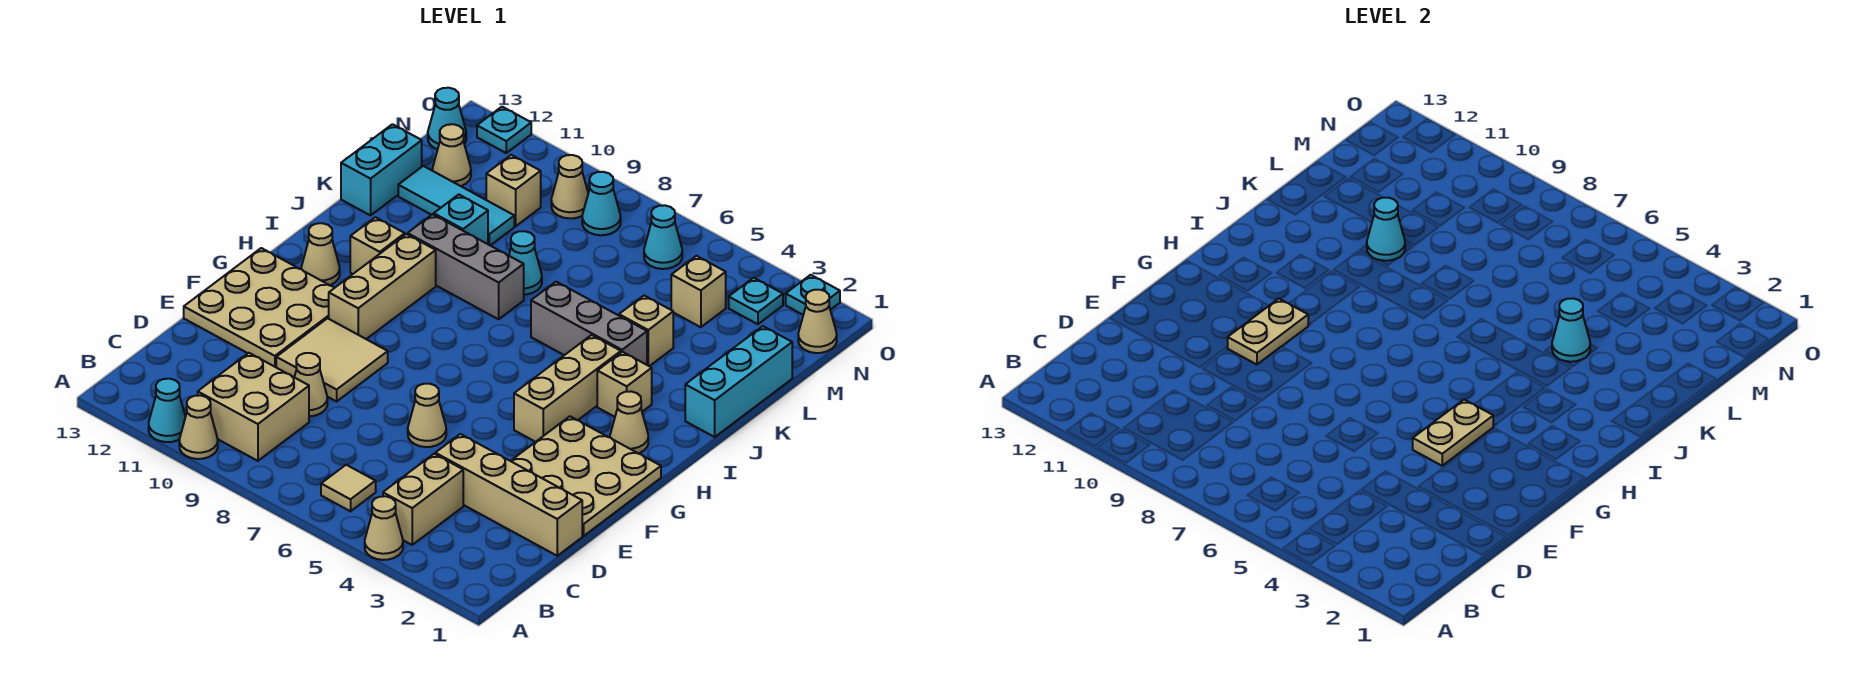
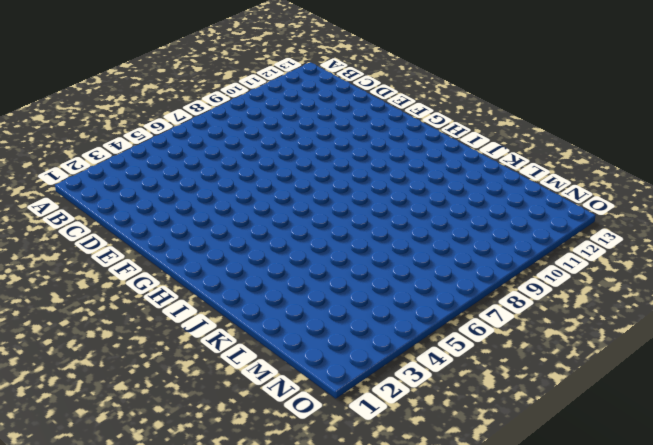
none -> tan 1x1 cone [365,496,403,560]
none -> tan 1x1 cone [179,395,218,459]
none -> cyan 1x1 cone [149,379,185,442]
none -> tan 1x2 brick [383,454,463,545]

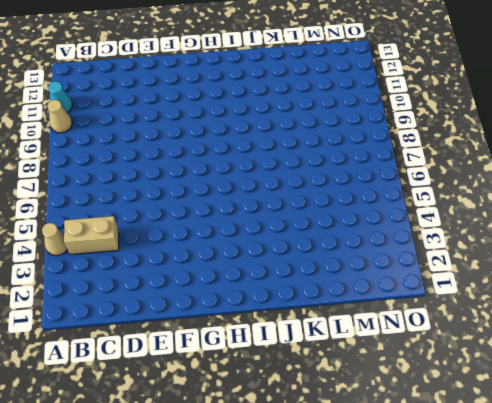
none -> tan 1x1 tile [321,465,376,511]
none -> tan 2x2 brick [198,353,309,461]
none -> tan 1x4 brick [435,434,582,556]
none -> tan 1x1 cone [294,353,327,416]

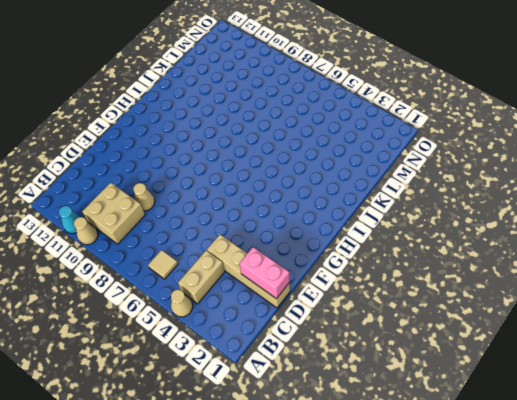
pink 1x2 brick [239,247,290,299] -> none
none -> tan 3x3 plate [511,416,661,536]
none -> tan 1x1 cone [408,384,446,447]
none -> tan 2x2 tile [276,318,388,401]
none -> tan 3x3 plate [184,248,334,367]

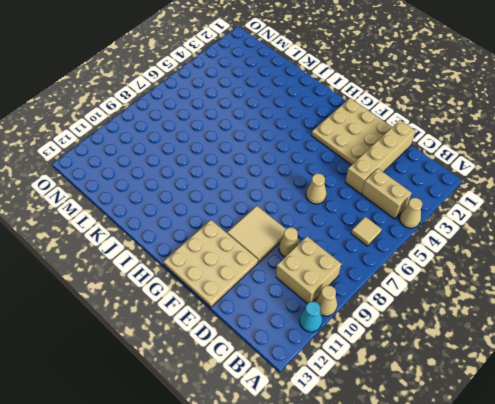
none -> tan 1x3 brick [514,335,621,442]
none -> tan 1x3 brick [329,234,436,339]
none -> tan 1x1 cone [610,391,648,453]
none -> tan 1x1 cone [301,223,340,285]

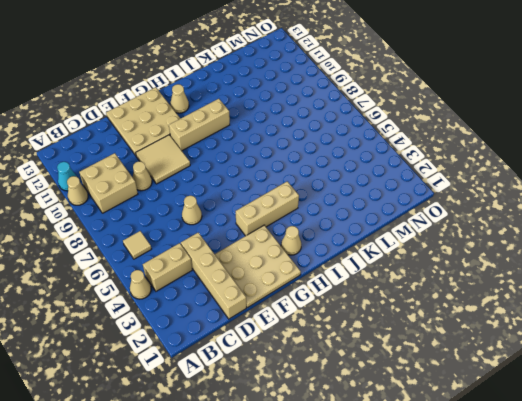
none -> tan 1x1 brick [597,352,652,417]
none -> tan 1x1 brick [350,217,405,274]
none -> cyan 1x3 brick [685,326,792,437]
none -> grey 1x3 brick [531,282,647,365]

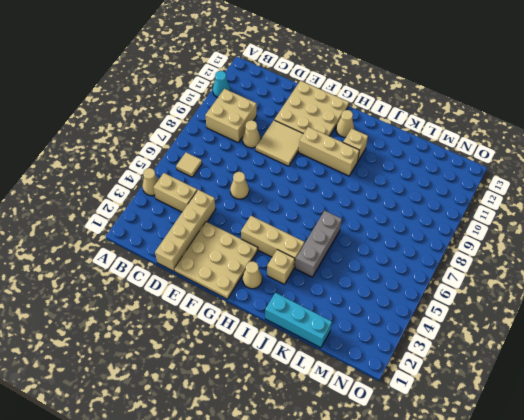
none -> tan 1x1 cone [179,395,218,459]
none -> grey 1x3 brick [408,214,524,319]
none -> tan 1x1 brick [619,296,673,366]
none -> cyan 1x1 cone [509,231,542,295]

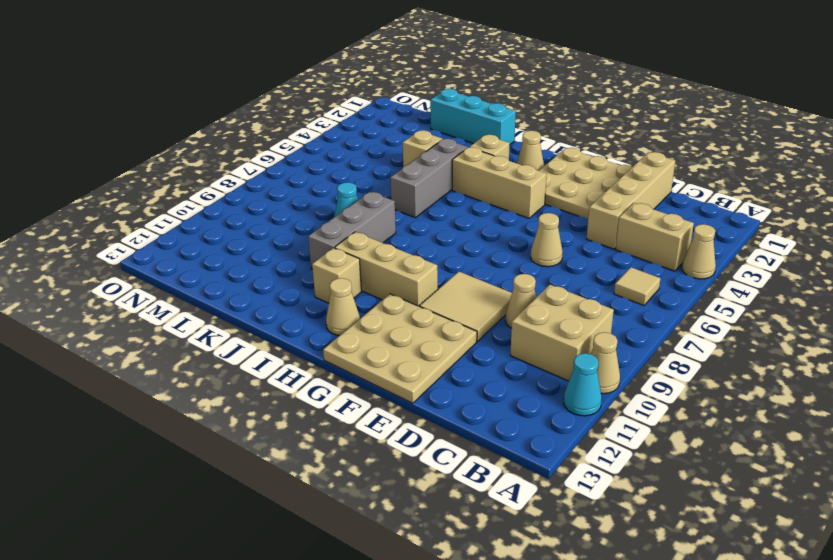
none -> cyan 1x1 brick [434,195,488,244]
none -> cyan 1x2 brick [341,124,422,215]
none -> cyan 1x3 tile [398,166,514,246]
none -> tan 1x1 brick [671,256,726,327]

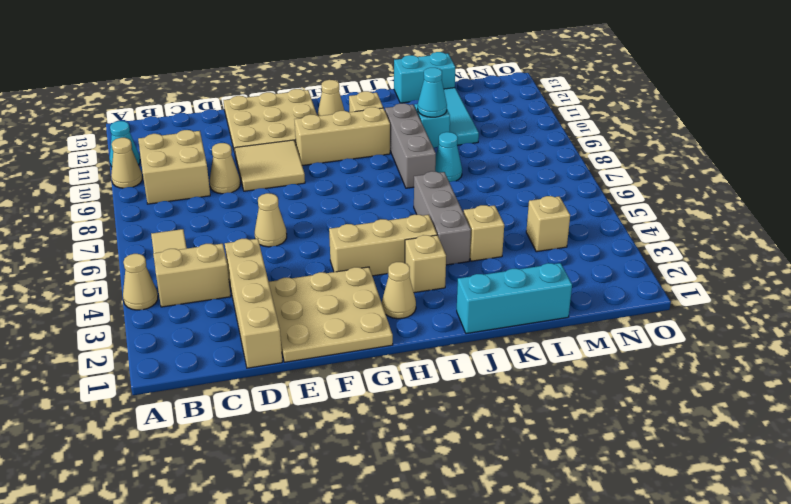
none -> tan 1x1 brick [486,155,541,226]
none -> tan 1x1 cone [432,124,471,186]
none -> tan 1x1 cone [798,290,837,353]
none -> cyan 1x1 plate [729,278,783,324]

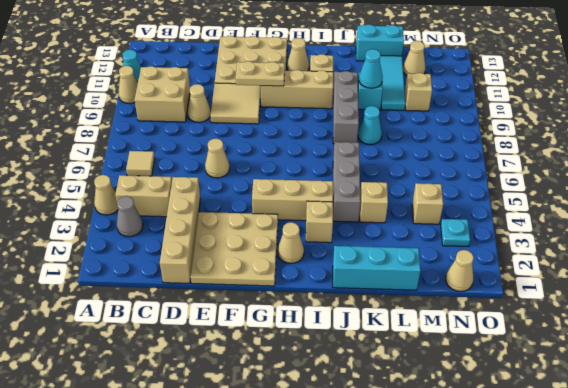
grey 1x1 cone [117,196,143,237] -> none
none -> cyan 1x1 cone [644,205,682,269]
none -> cyan 1x1 cone [582,172,621,235]
none -> tan 1x1 cone [551,155,588,218]
none -> cyan 1x1 cone [428,88,466,149]

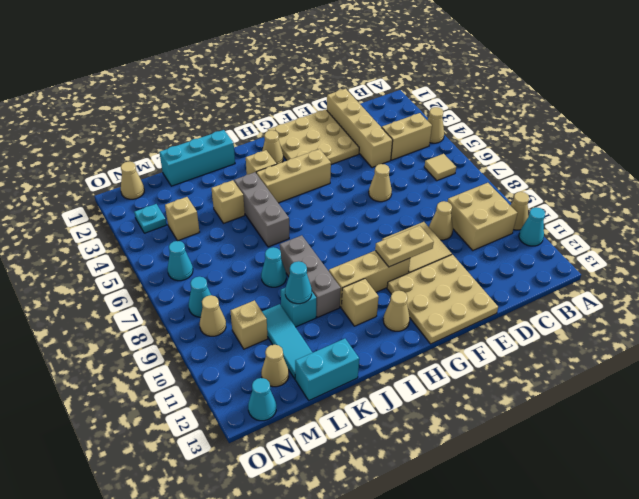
none -> cyan 1x1 plate [786,275,840,315]
none -> cyan 1x1 plate [477,107,531,153]
none -> tan 1x2 plate [1413,400,1493,466]
none -> cyan 1x1 cone [1552,298,1590,362]

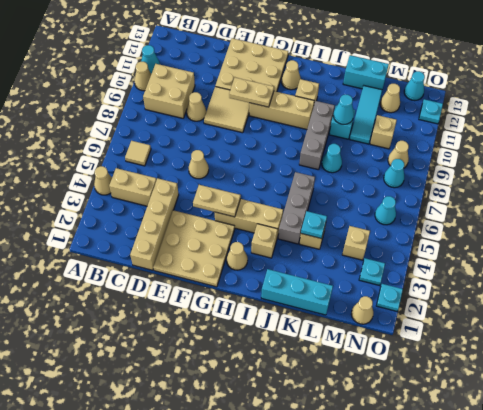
cyan 1x1 plate [301,211,327,239] -> cyan 1x1 cone [1552,298,1590,362]

